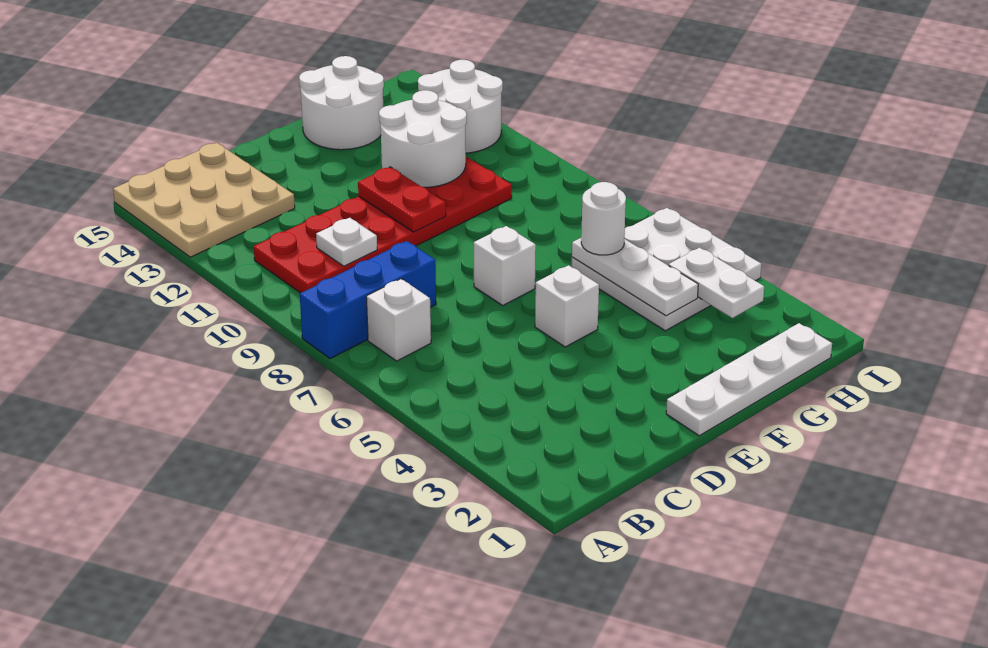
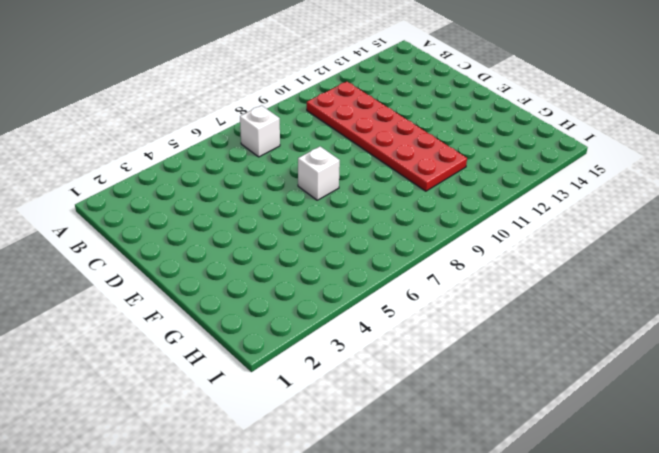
none -> blue 1x3 brick [300,241,436,359]
none -> tan 3x3 plate [113,143,295,257]
none -> white 1x4 plate [666,323,832,436]

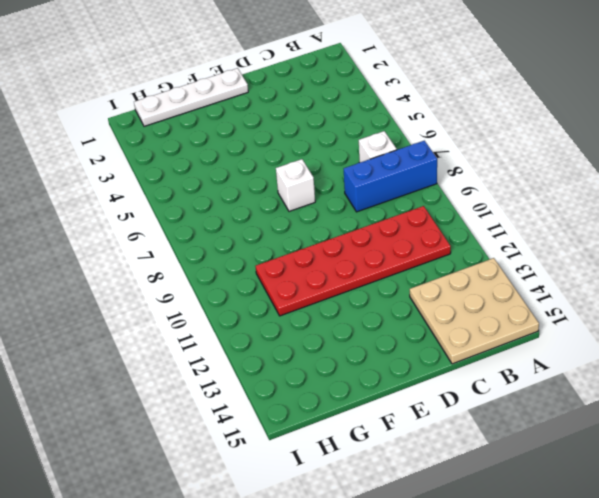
none -> white 1x1 brick [535,265,599,347]
none -> white 2x2 round brick [299,56,384,150]
none -> white 3x3 plate [572,208,761,331]

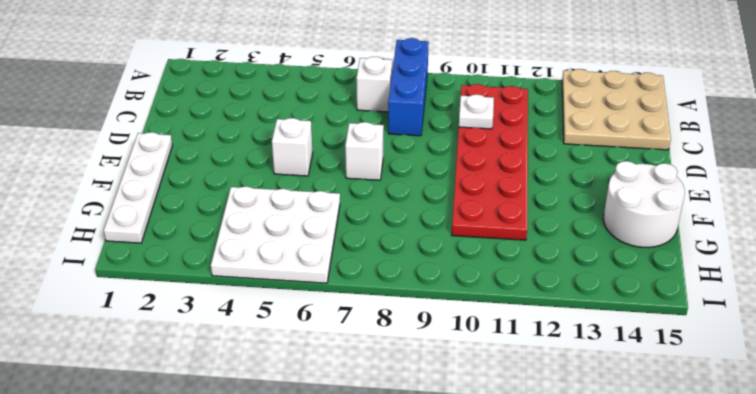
none -> white 2x2 round brick [418,60,503,153]
none -> red 1x2 plate [358,167,446,232]
none -> white 2x2 round brick [379,90,467,187]

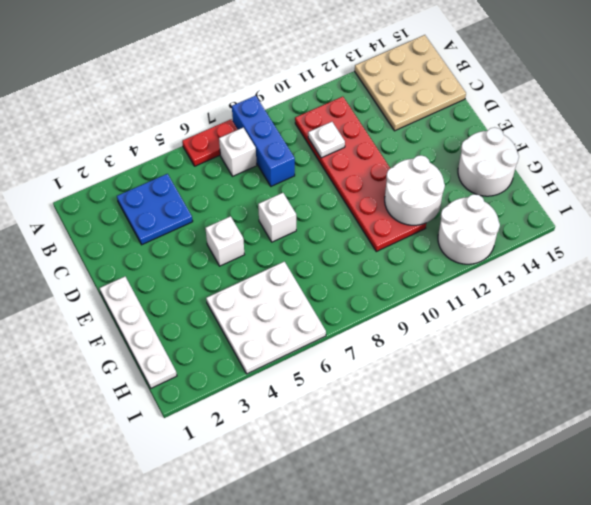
red 1x2 plate [182,119,238,166] -> red 1x2 plate moved to [358,167,446,232]
blue 2x2 plate [117,174,193,245] -> none
none -> white 1x3 plate [572,238,698,316]
none -> white 1x2 plate [669,248,764,318]
none -> white 1x1 round brick [581,182,626,255]

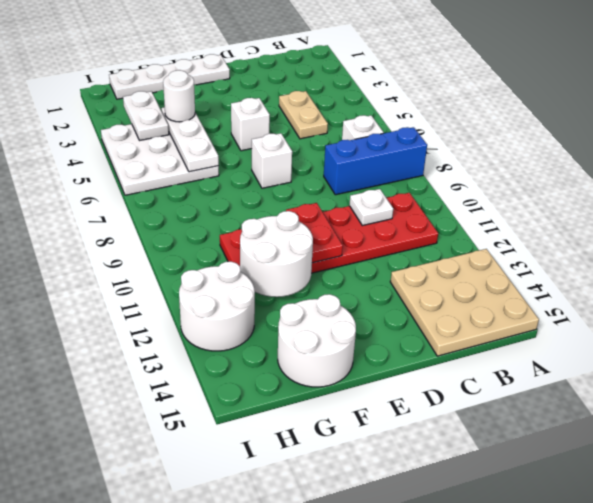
tan 1x2 plate [279,91,328,139] -> none
white 1x1 round brick [163,70,195,122] -> white 1x1 round brick moved to [581,182,626,255]

